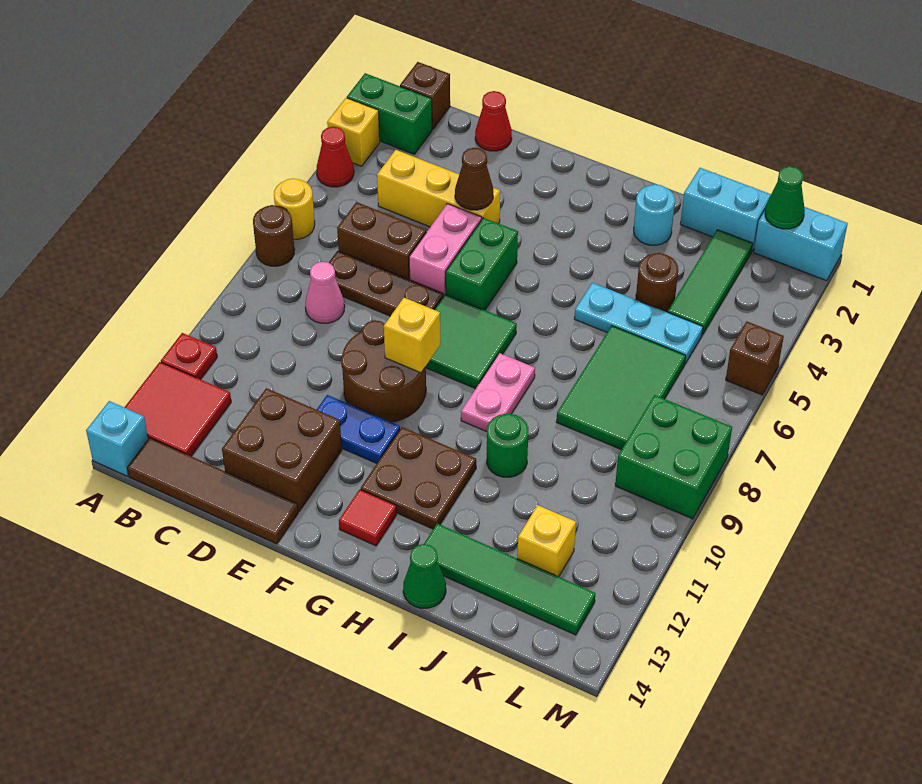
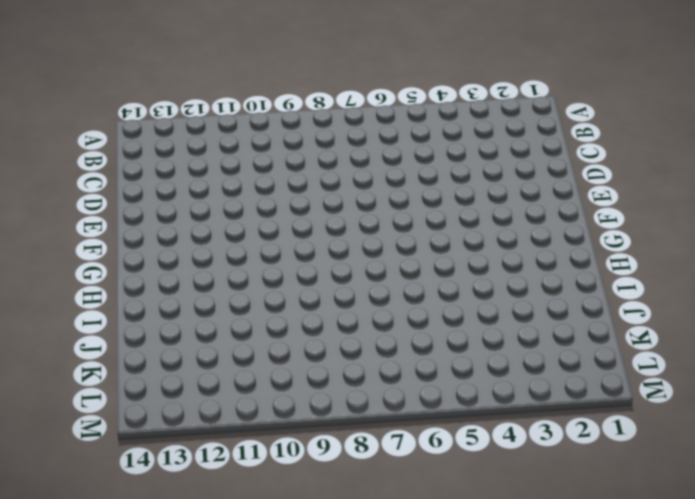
none -> green 1x2 brick [347,73,432,154]
none -> yellow 1x1 brick [327,98,380,166]
none -> red 1x1 cone [316,127,354,187]
none -> yellow 1x1 round brick [274,178,315,239]

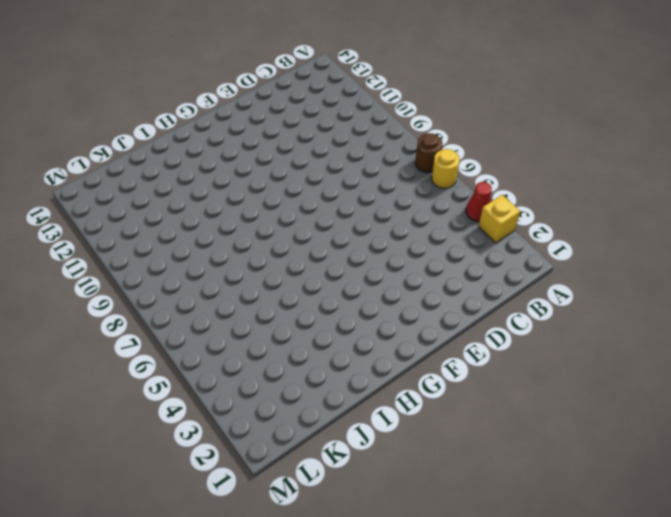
none -> green 1x2 brick [347,73,432,154]
none -> red 1x1 plate [161,333,217,379]
none -> red 2x2 tile [125,362,231,456]
none -> cyan 1x1 brick [86,401,148,476]

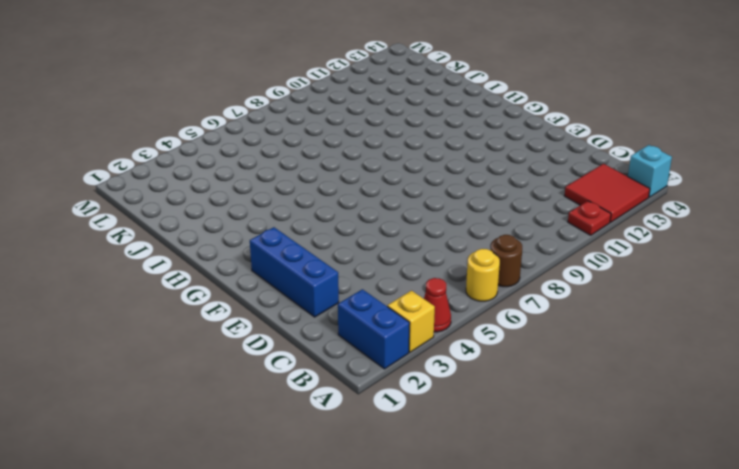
blue 1x2 brick [338,289,410,369] -> green 1x2 brick [347,73,432,154]
blue 1x3 brick [250,227,339,317] -> none
none -> brown 1x1 brick [400,62,450,130]
none -> brown 1x4 tile [127,438,298,544]
none -> yellow 1x3 brick [377,150,500,227]
none -> brown 1x2 brick [337,202,426,280]

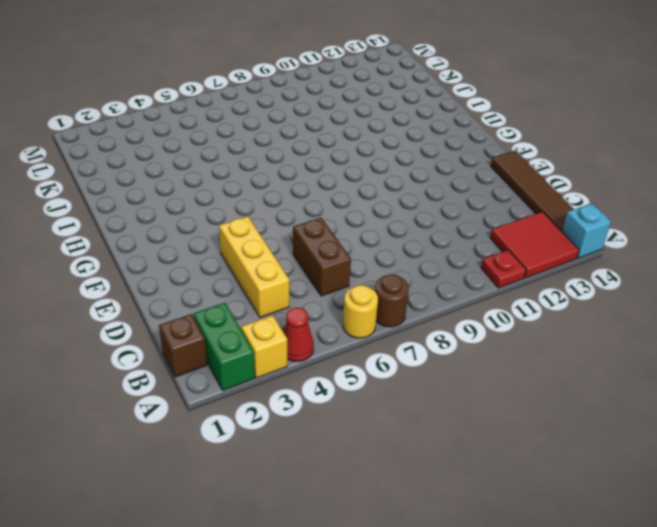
none -> brown 1x3 plate [329,251,443,316]
none -> pink 1x1 cone [305,262,345,323]
none -> red 1x1 cone [475,91,512,151]
none -> brown 2x2 brick [222,388,342,511]

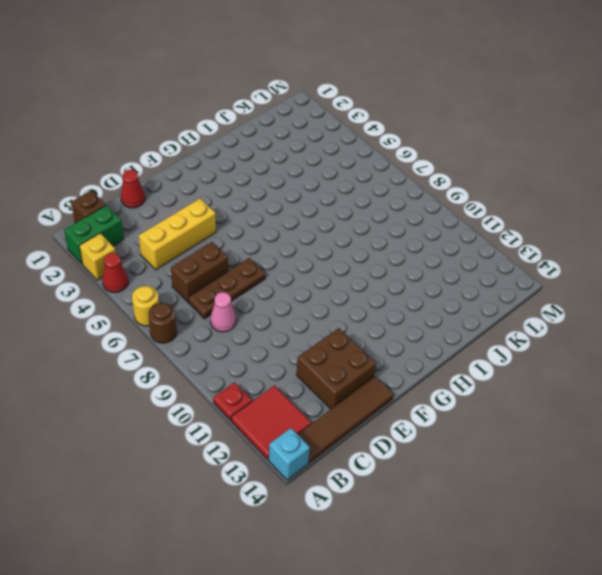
none -> pink 1x2 brick [409,204,482,296]
none -> brown 2x2 round brick [341,320,426,422]
none -> blue 1x2 plate [317,395,400,463]
none -> green 1x2 brick [446,218,518,310]

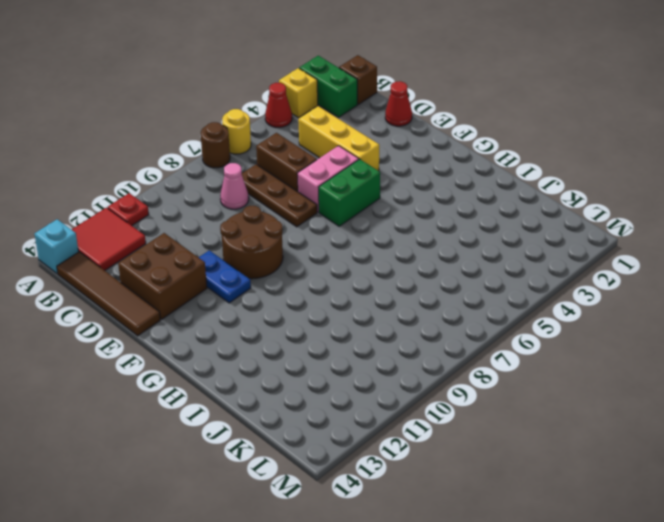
none -> green 2x2 tile [426,294,517,389]
none -> brown 2x2 plate [361,427,476,529]
none -> red 1x1 tile [339,489,397,546]
none -> pink 1x2 plate [461,353,535,432]

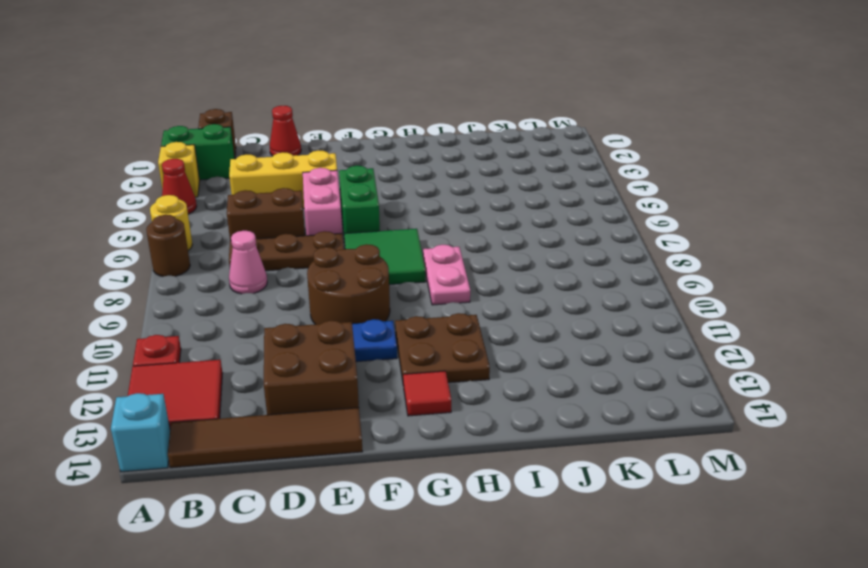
none -> cyan 1x1 round brick [634,184,675,245]
none -> cyan 1x3 plate [574,283,703,364]
none -> green 1x1 round brick [487,414,528,477]
none -> green 1x4 tile [424,524,595,635]

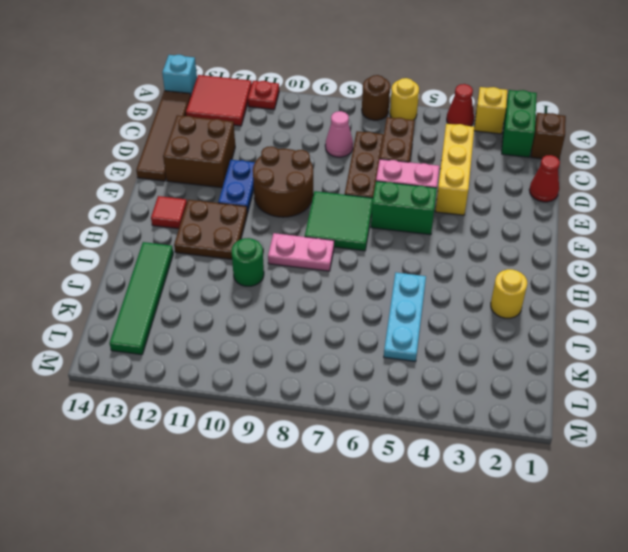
yellow 1x1 round brick [491,269,527,318] -> cyan 1x1 round brick [634,184,675,245]
none -> green 1x1 cone [403,544,446,608]
none -> cyan 1x2 brick [680,168,771,252]
none -> brown 1x1 round brick [636,253,678,312]
none -> green 2x3 tile [556,326,686,450]

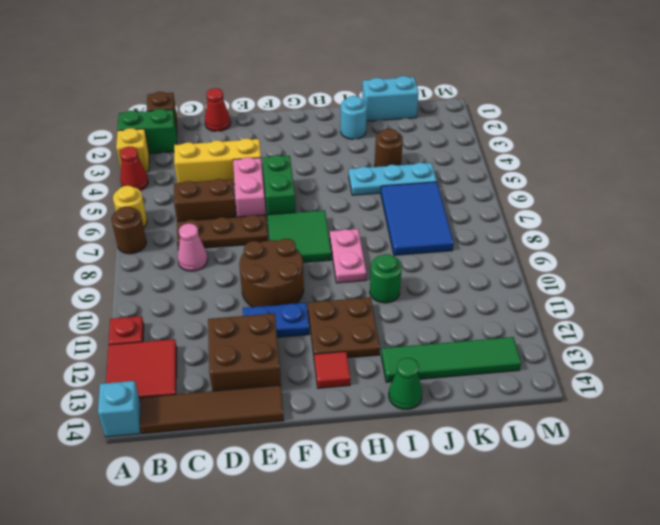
blue 2x3 tile [381,182,454,255] -> green 2x3 tile [556,326,686,450]
none -> green 1x3 tile [668,230,753,335]
none -> yellow 1x1 brick [517,505,576,577]
none -> cyan 1x2 brick [754,207,848,281]
none -> green 2x2 brick [615,395,732,519]

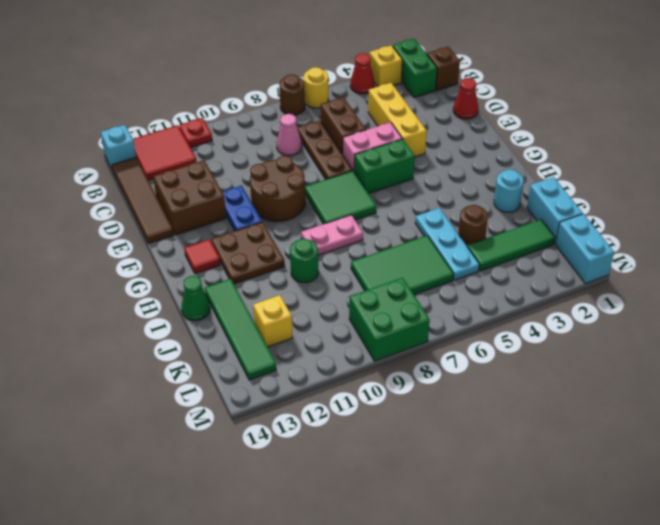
none -> brown 1x1 brick [726,322,784,395]
none -> brown 1x1 cone [455,148,493,210]
none -> yellow 1x1 brick [384,298,440,373]
none -> green 1x1 cone [765,166,805,229]

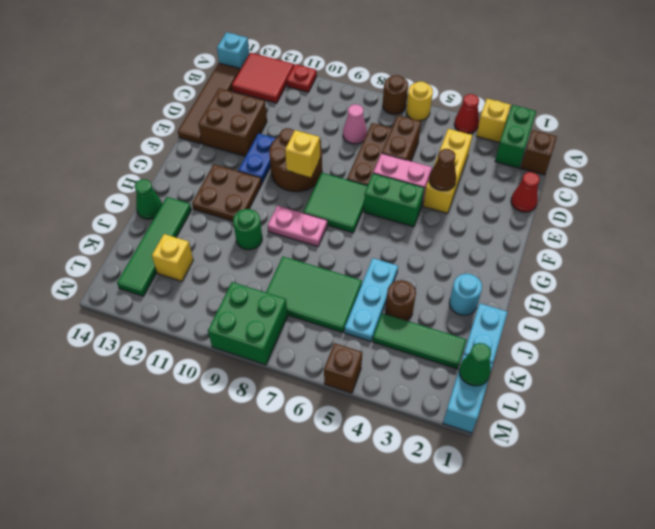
none -> red 1x1 tile [339,489,397,546]

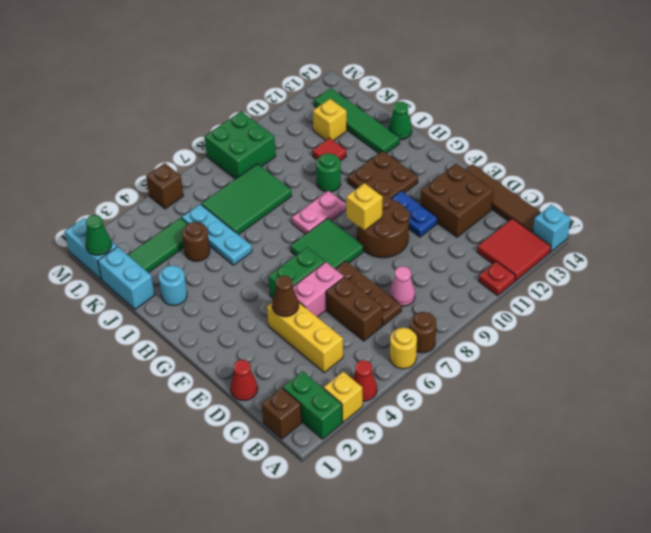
red 1x1 tile [312,138,346,161] -> red 1x1 tile moved to [339,489,397,546]

